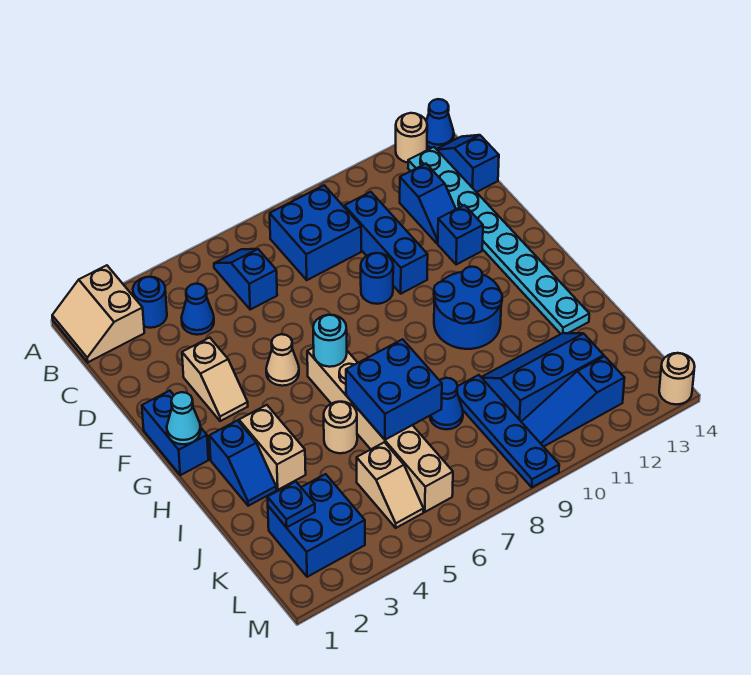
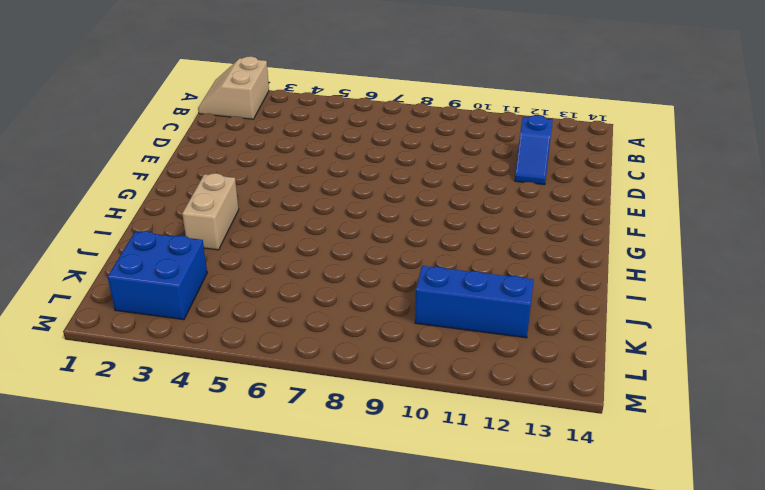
none -> tan 1x1 round brick [396,113,427,162]
none -> blue 1x1 cone [426,99,454,149]
none -> blue 1x1 round brick [133,277,167,328]
none -> blue 1x2 slope [214,249,277,309]

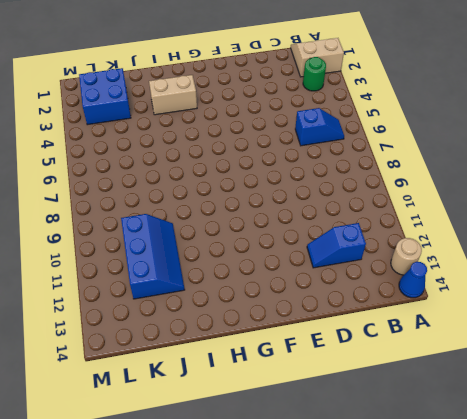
green 1x1 round brick [303,57,326,91] -> blue 1x1 round brick [133,277,167,328]
none -> blue 2x2 brick [270,185,361,280]
none -> cyan 1x8 plate [408,147,589,334]
none -> blue 1x2 slope [437,135,499,192]
none -> blue 1x1 cone [181,284,214,335]

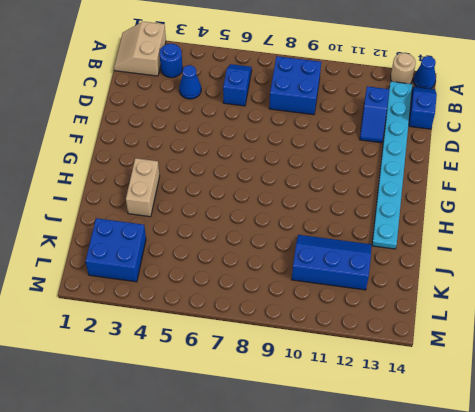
none -> blue 1x3 brick [344,192,428,294]
none -> tan 1x2 slope [182,338,248,421]
none -> blue 1x1 round brick [361,253,393,304]
none -> blue 1x1 brick [438,205,483,265]

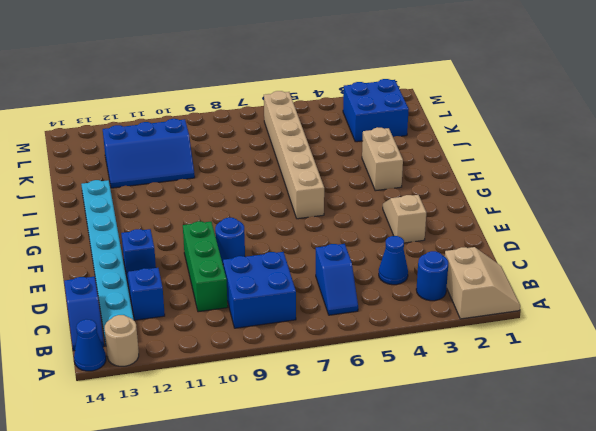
green 1x3 brick [183,221,228,312] -> blue 1x3 brick [344,192,428,294]
none -> blue 1x2 brick [142,391,208,475]
none -> tan 1x1 cone [266,334,299,386]
none -> blue 2x2 round brick [434,267,502,349]
none -> blue 1x2 slope [209,421,276,506]

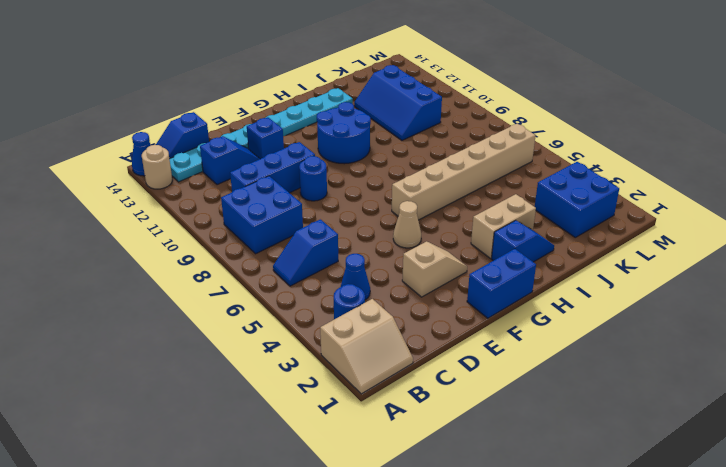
none -> tan 1x1 round brick [324,402,357,453]
none -> blue 1x1 cone [430,378,463,429]
none -> blue 1x4 plate [457,375,559,487]
none -> tan 1x2 slope [357,442,424,528]

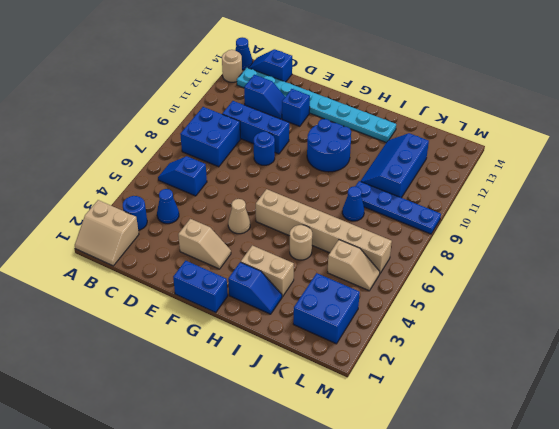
none -> blue 1x3 slope [522,356,624,447]
none -> tan 1x1 round brick [659,353,695,404]
none -> cyan 1x1 cone [167,392,201,444]
none -> cyan 1x1 round brick [313,315,347,367]

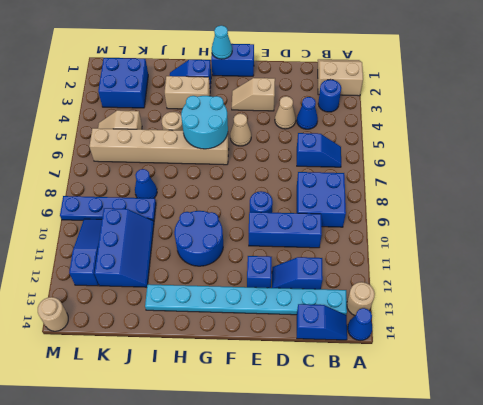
tan 1x1 cone [275,96,296,129] -> none
cyan 2x2 round brick [181,96,228,149] -> cyan 1x1 round brick [313,315,347,367]
none -> blue 2x2 brick [346,339,442,440]
none -> blue 1x1 plate [267,481,315,528]

